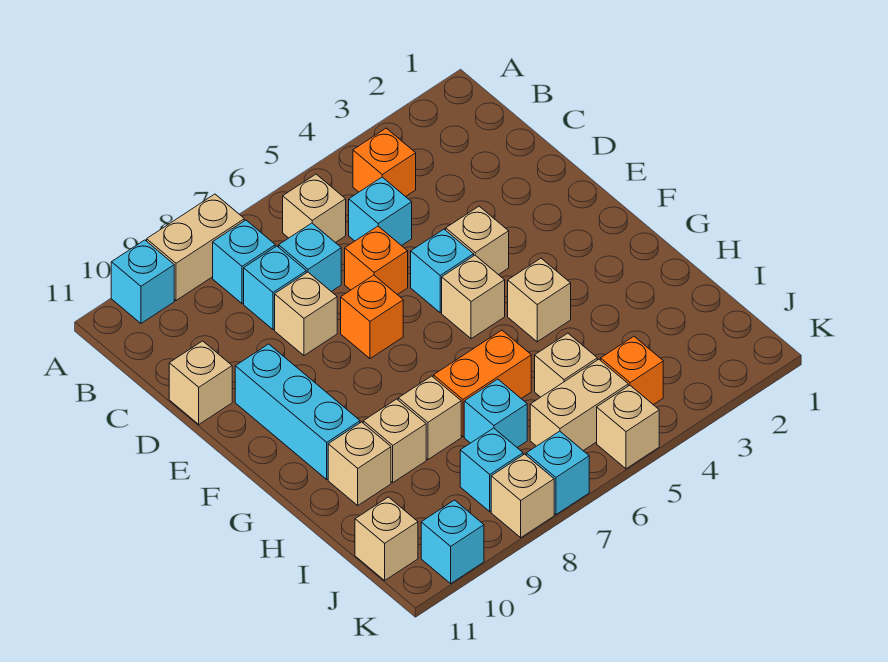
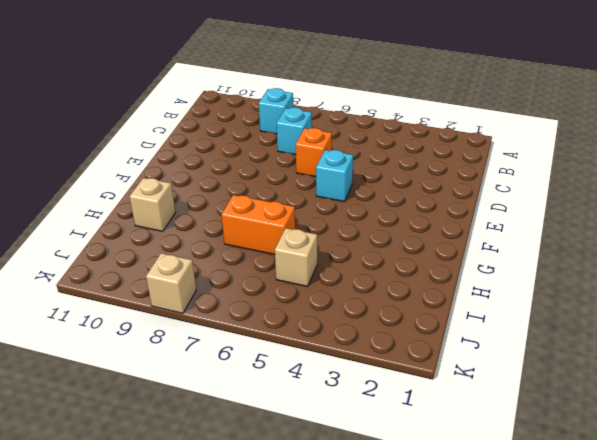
none -> tan 1x2 brick [147,194,244,300]
none -> cyan 1x1 brick [111,240,174,323]
none -> orange 1x1 brick [353,128,416,197]
none -> tan 1x1 brick [283,174,346,243]

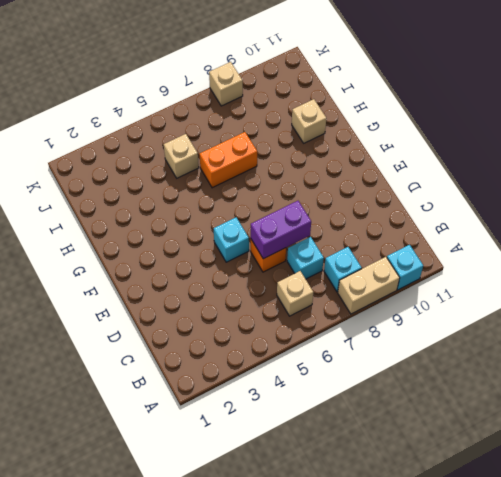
purple 1x2 brick [251,201,311,259] -> none
none -> orange 1x1 brick [353,128,416,197]
none -> cyan 1x1 brick [349,177,412,246]
none -> cyan 1x1 brick [244,246,306,330]
none -> tan 1x1 brick [275,272,337,356]

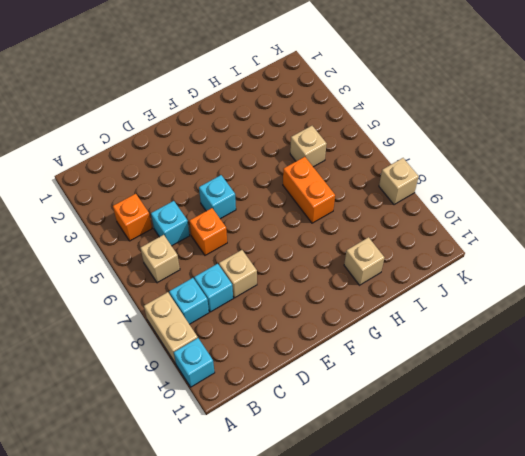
none -> cyan 1x1 brick [279,223,341,292]
none -> tan 1x1 brick [169,341,232,424]
none -> tan 1x1 brick [446,206,509,275]
none -> orange 1x1 brick [341,275,403,359]

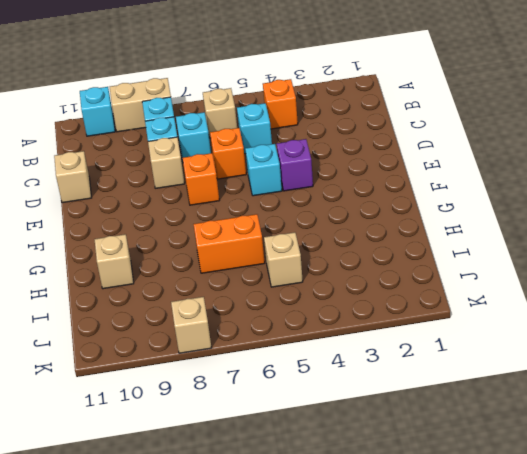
purple 1x1 brick [277,139,313,191] -> tan 1x1 brick [446,206,509,275]
none -> cyan 1x3 brick [235,344,360,479]
none -> tan 1x1 brick [442,255,505,339]
none -> tan 1x1 brick [508,258,571,342]
none -> tan 1x1 brick [398,376,461,460]

